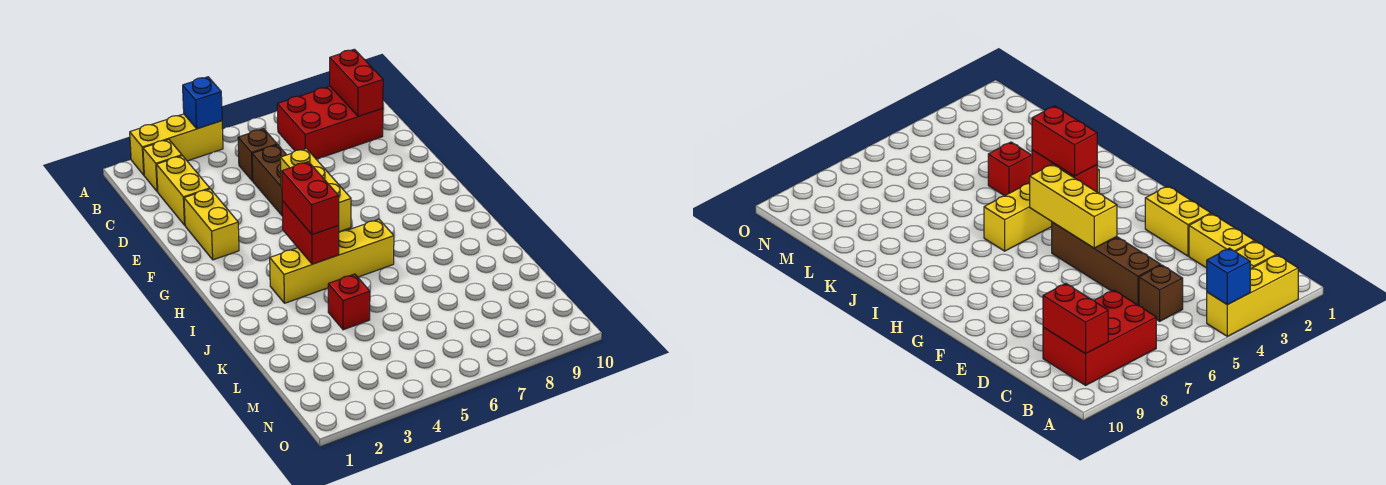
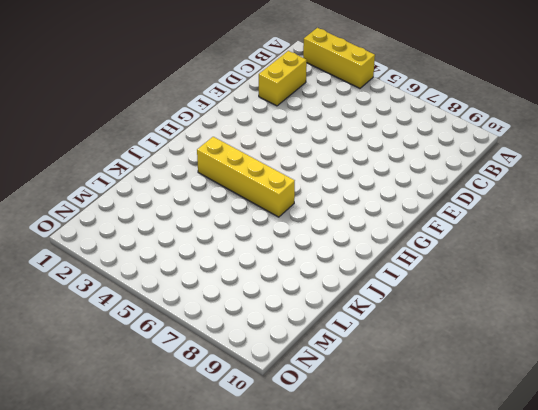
none -> yellow 1x1 brick [143,139,182,192]
none -> red 2x3 brick [277,86,383,159]
none -> brown 1x1 brick [238,129,277,181]

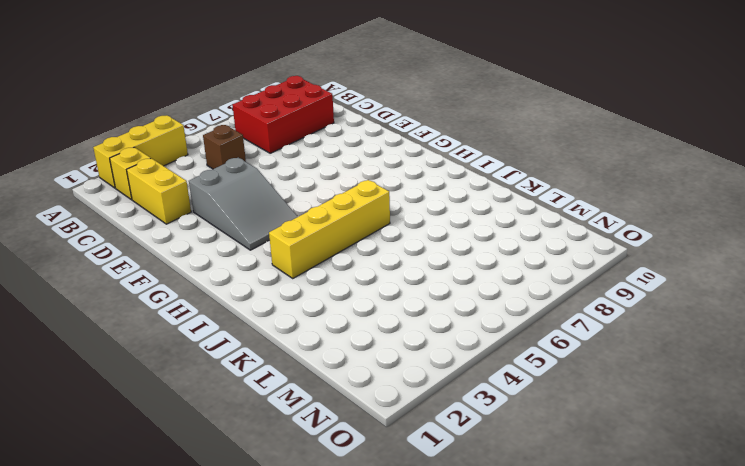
grey 2x3 slope [189,158,298,250] -> none
none -> brown 1x4 brick [252,145,286,216]
none -> yellow 1x2 brick [184,189,239,260]
none -> red 1x1 brick [328,274,370,330]

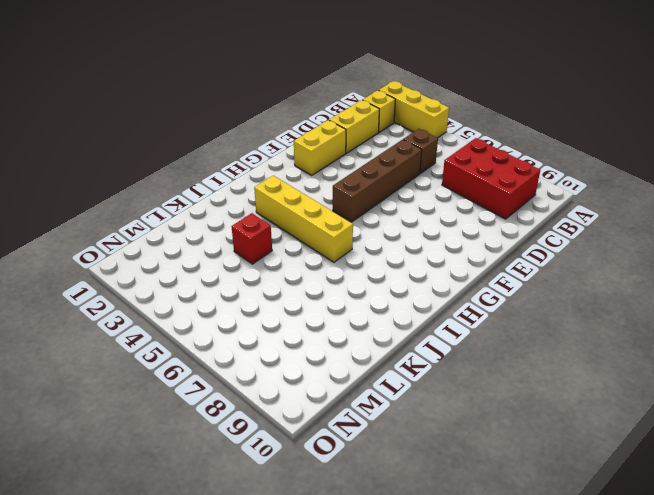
none -> blue 1x1 brick [183,77,222,129]
none -> red 1x2 brick [330,49,383,116]
none -> yellow 1x3 brick [280,149,351,232]

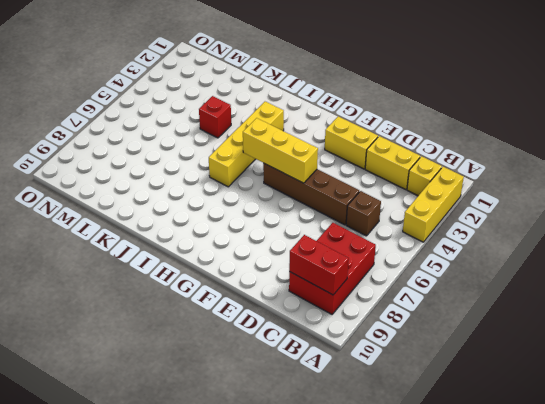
none -> blue 1x1 brick [183,77,222,129]
none -> red 1x2 brick [282,201,339,264]
none -> red 1x2 brick [282,162,339,235]

